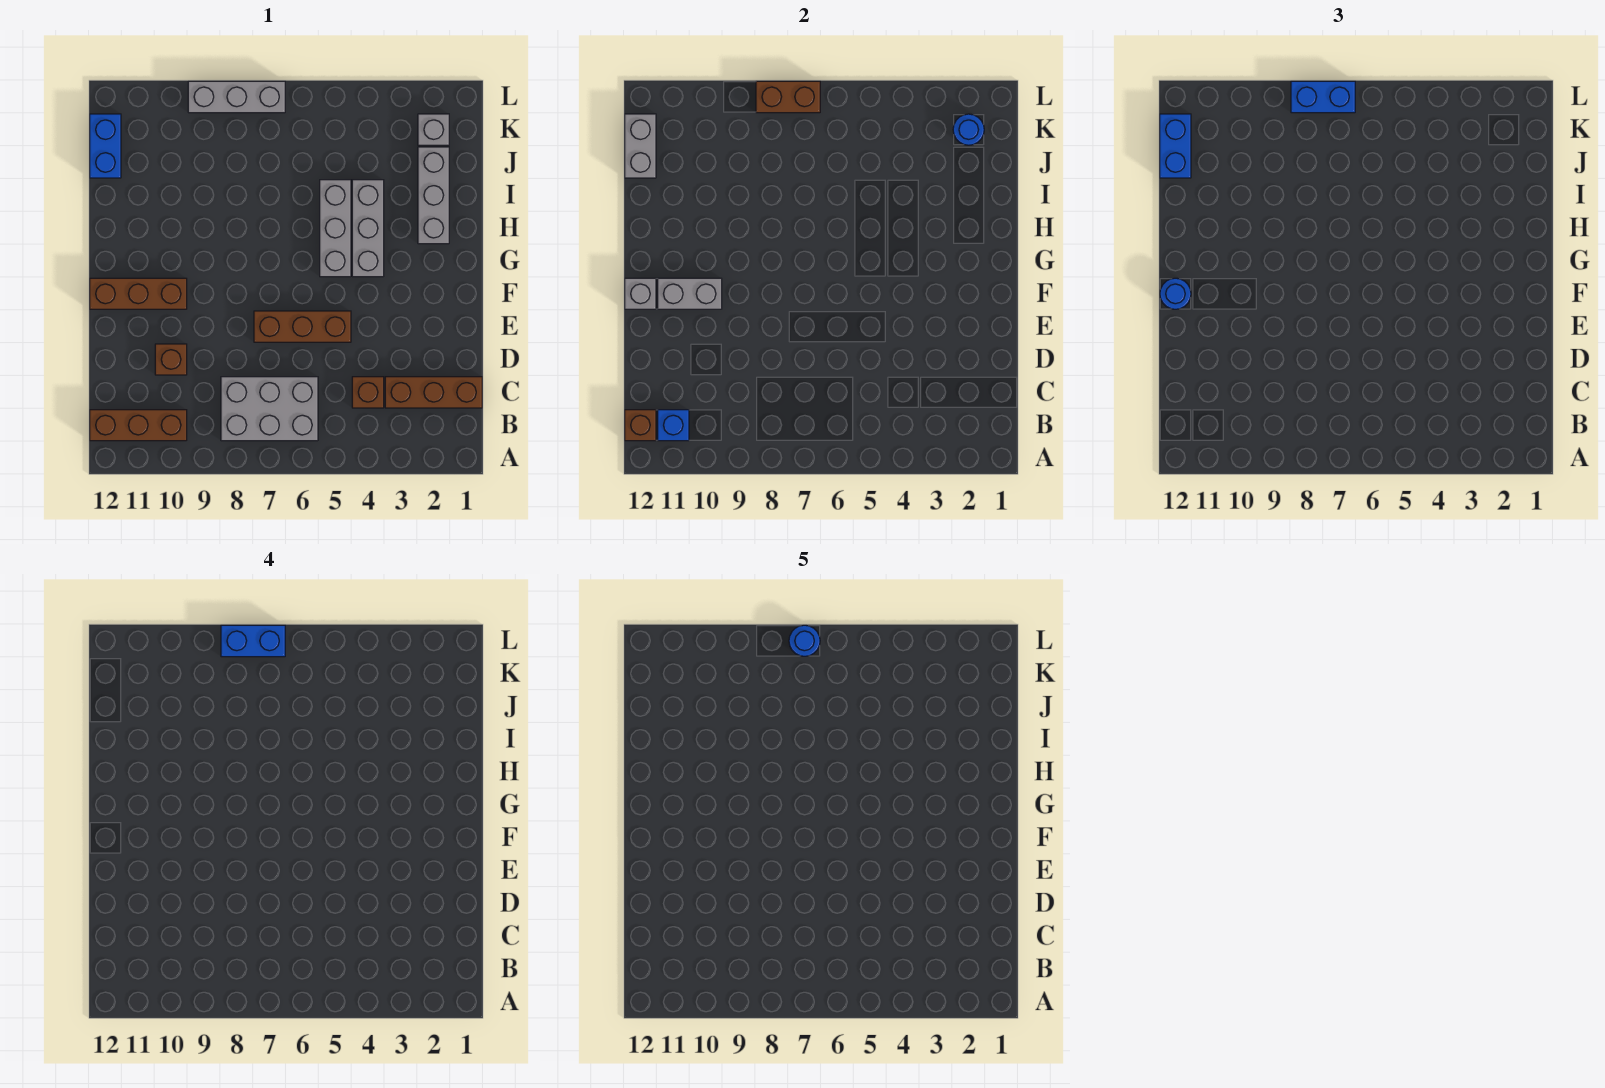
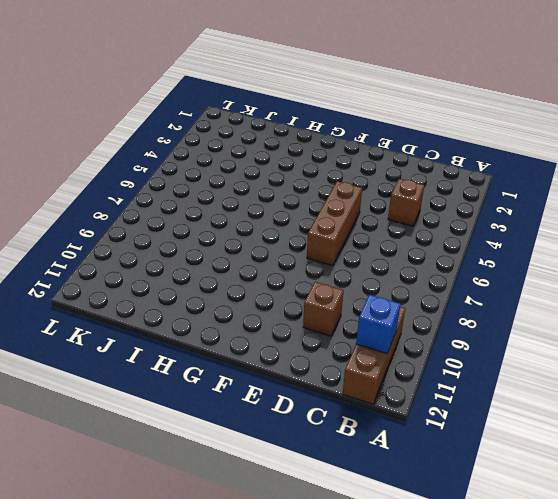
none -> grey 2x3 brick [221,377,318,441]
none -> brown 1x3 brick [385,377,482,408]
none -> brown 1x3 brick [90,278,187,309]

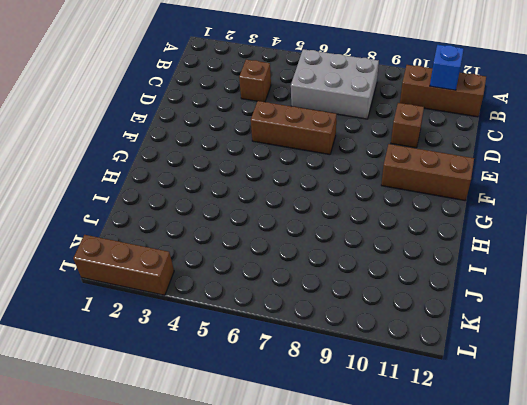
brown 1x3 brick [73,235,174,295] -> brown 1x3 brick moved to [385,377,482,408]
none -> grey 1x3 brick [352,180,384,277]
none -> grey 1x3 brick [320,180,351,277]
none -> grey 1x3 brick [418,147,449,244]

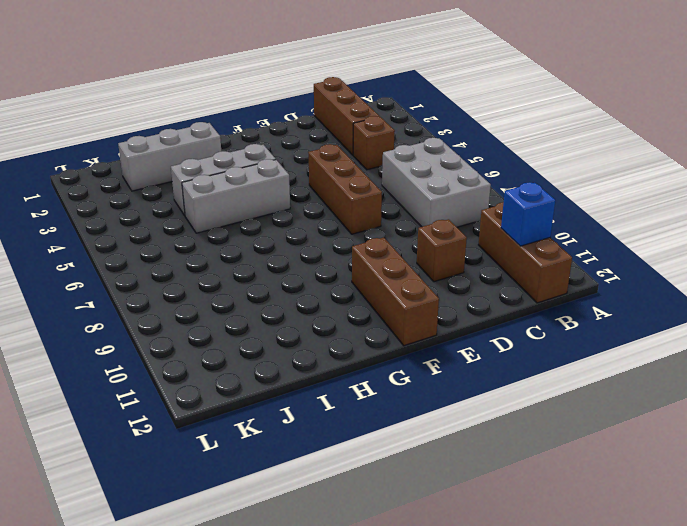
none -> blue 1x2 brick [90,114,121,178]
none -> grey 1x1 brick [418,114,449,145]
none -> grey 1x3 brick [188,81,285,113]

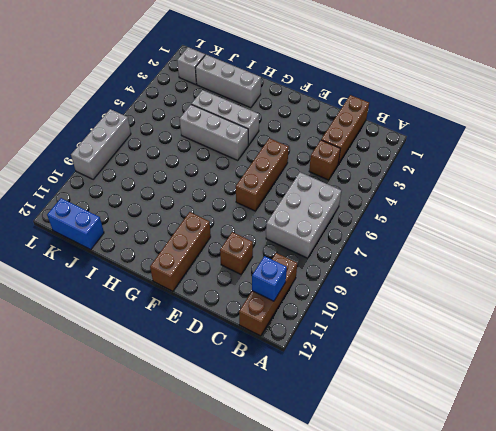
none -> brown 1x1 brick [625,410,656,441]
none -> grey 1x2 brick [658,278,722,309]
none -> grey 1x1 brick [625,278,656,309]

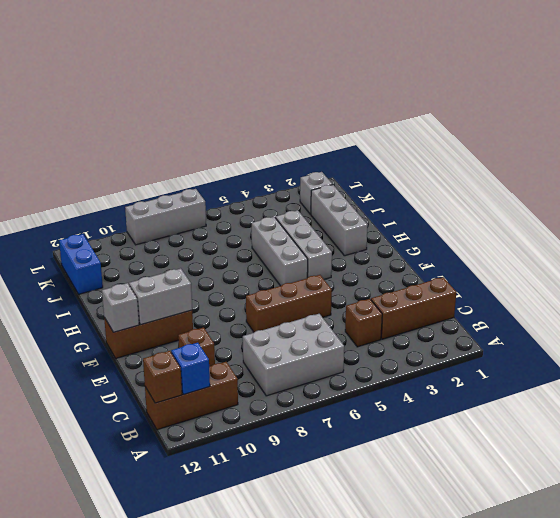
none -> grey 1x2 brick [625,114,656,178]
none -> blue 1x1 round brick [953,114,984,145]
none -> brown 1x2 brick [756,81,820,113]

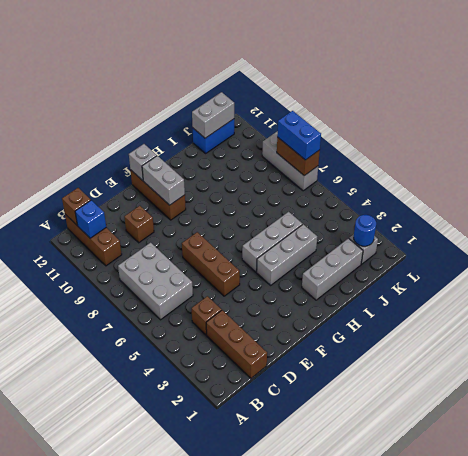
none -> blue 1x1 round brick [1160,278,1191,309]
none -> blue 1x2 brick [1160,114,1191,178]
none -> blue 1x2 brick [221,625,285,657]

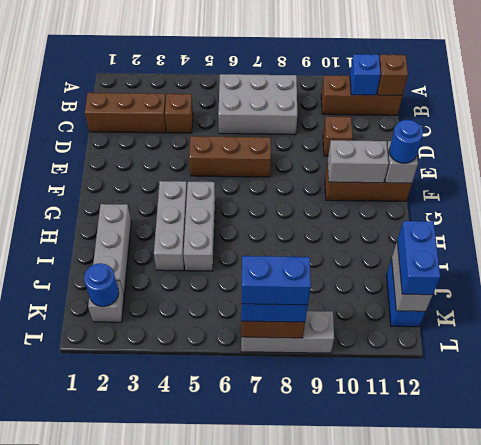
none -> blue 1x1 round brick [789,625,820,656]

